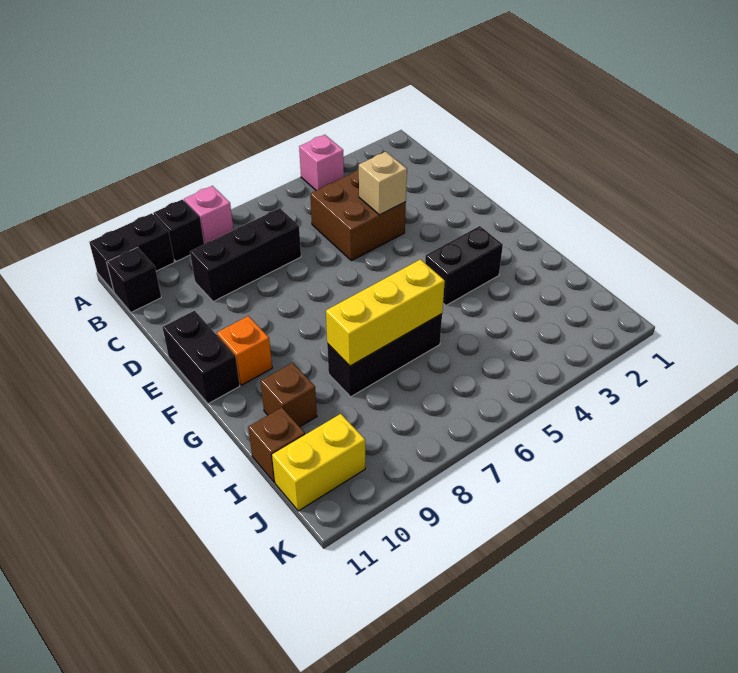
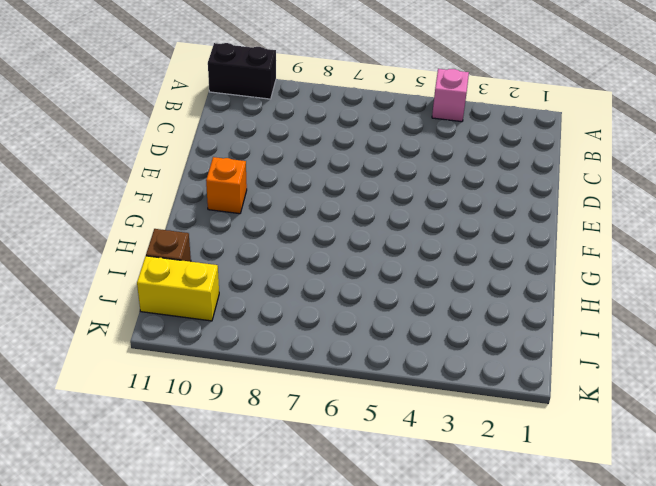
none -> pink 1x1 brick [184,186,234,244]
none -> black 1x1 brick [153,199,204,262]
none -> black 1x1 brick [107,247,161,312]

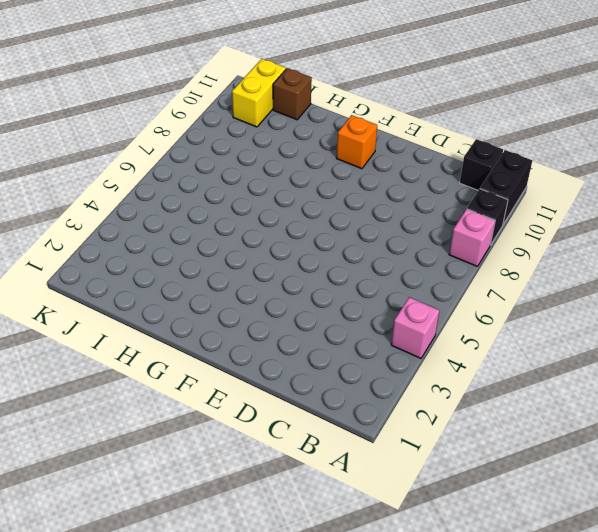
none -> brown 2x2 brick [310,170,406,261]
none -> black 1x3 brick [190,208,301,302]
none -> black 1x2 brick [162,311,240,404]

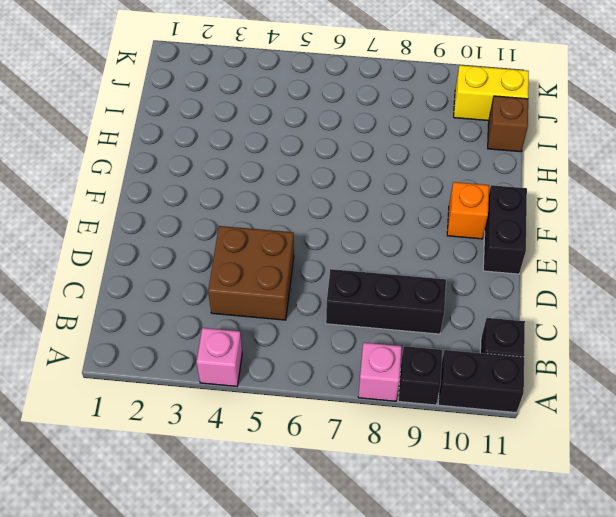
none -> black 1x2 brick [425,226,503,305]
none -> black 1x3 brick [327,314,442,397]
none -> brown 1x1 brick [261,363,317,427]

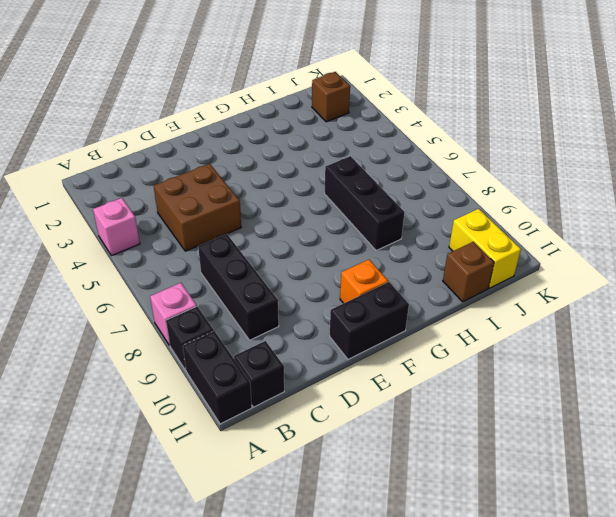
brown 1x1 brick [312,72,350,122] -> brown 1x1 brick moved to [261,363,317,427]
none -> black 1x2 brick [425,226,503,305]
none -> tan 1x1 brick [359,152,407,215]
none -> yellow 1x3 brick [326,259,445,366]

